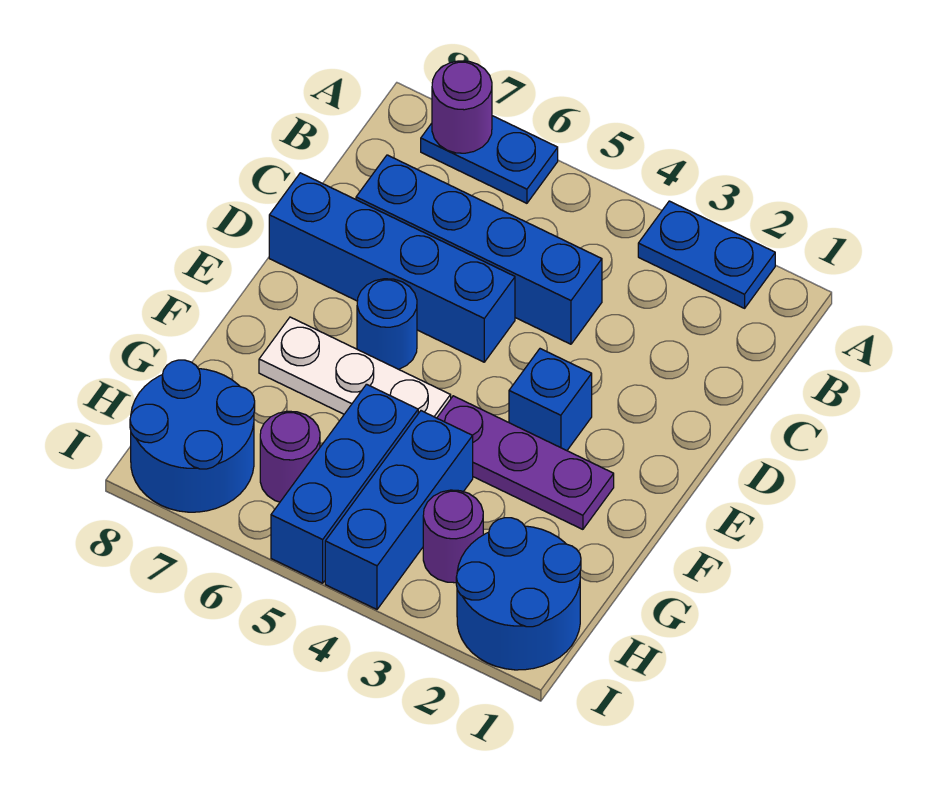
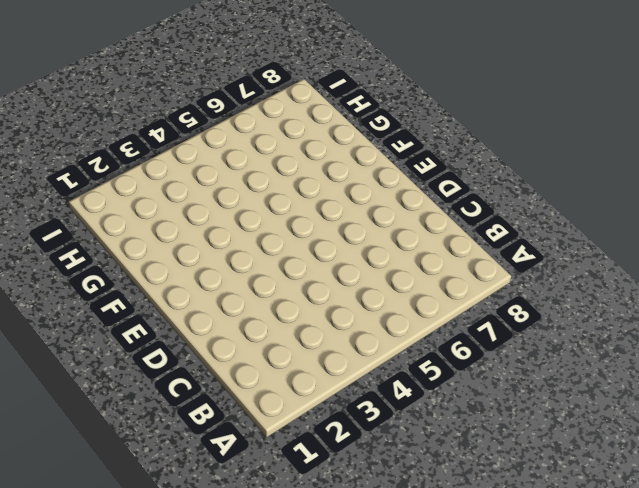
none -> blue 1x2 plate [638,201,775,308]
none -> blue 1x2 plate [421,116,558,203]
none -> blue 1x4 brick [356,155,602,344]

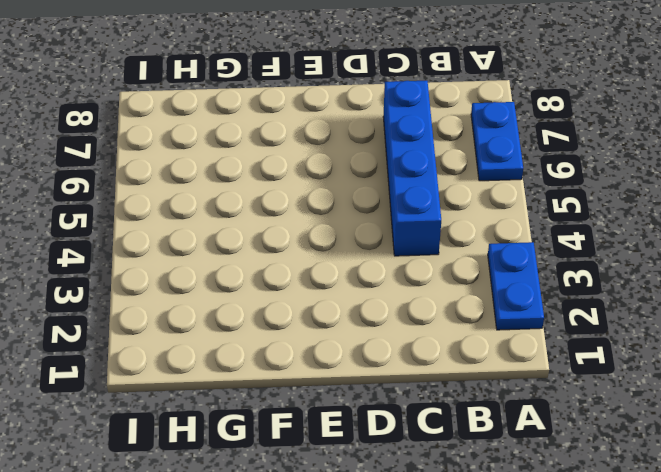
none -> blue 1x4 brick [269,173,515,362]
none -> blue 1x1 brick [509,349,592,451]
none -> blue 1x1 round brick [357,279,417,369]

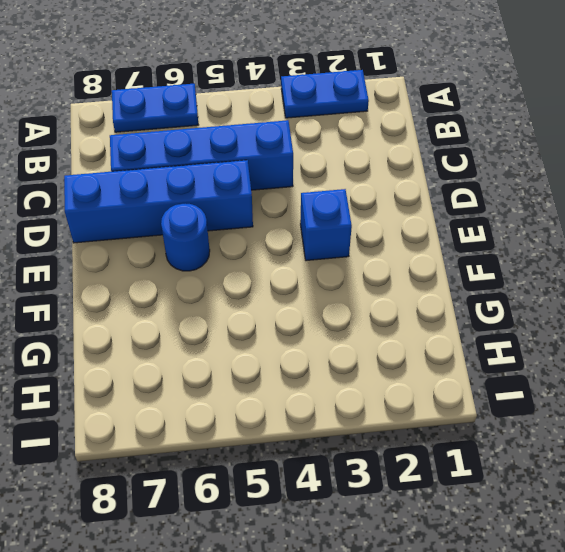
none -> purple 1x3 plate [437,396,614,529]
none -> white 1x3 plate [259,317,451,418]
none -> blue 1x3 brick [325,411,473,609]

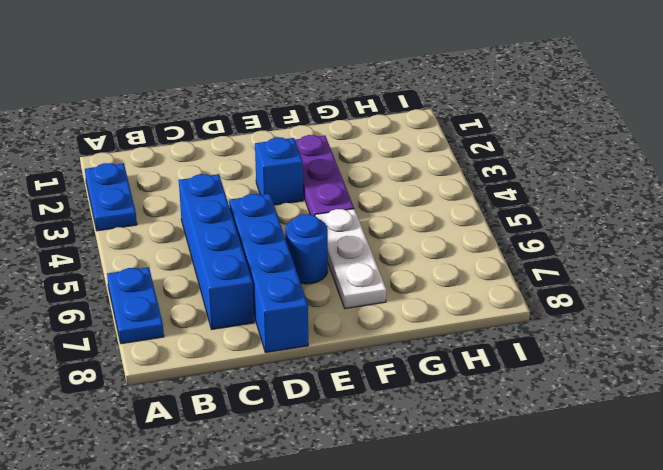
none -> blue 1x3 brick [325,411,473,609]
none -> blue 1x3 brick [271,384,418,583]
none -> blue 2x2 round brick [456,518,581,670]

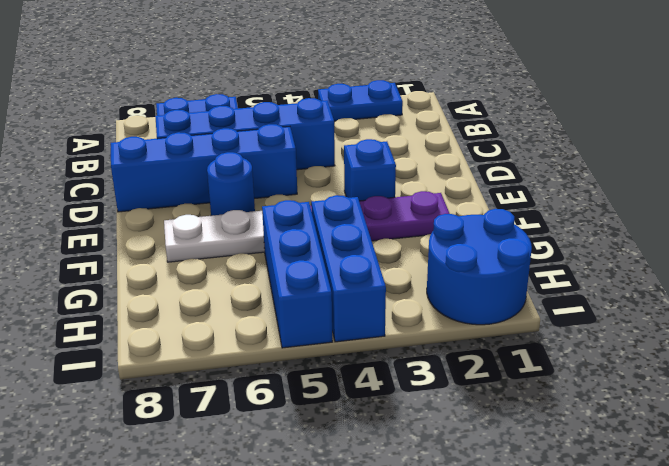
none -> purple 1x1 round brick [423,490,483,583]
none -> purple 1x1 round brick [260,411,320,502]
none -> blue 2x2 round brick [130,360,255,512]

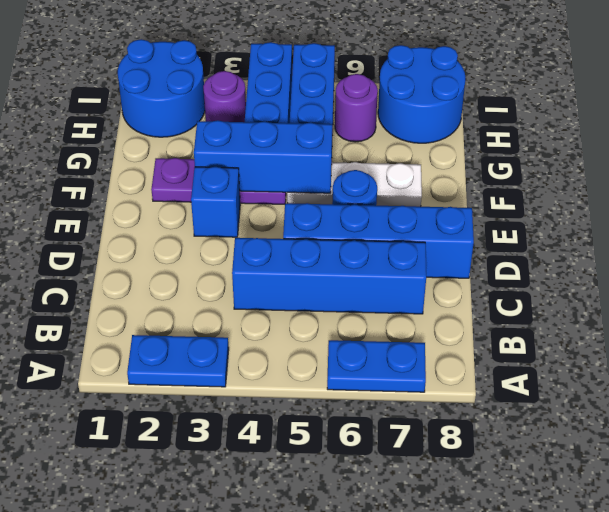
blue 1x3 brick [194,120,332,193] -> none
none -> purple 1x1 round brick [432,61,492,153]

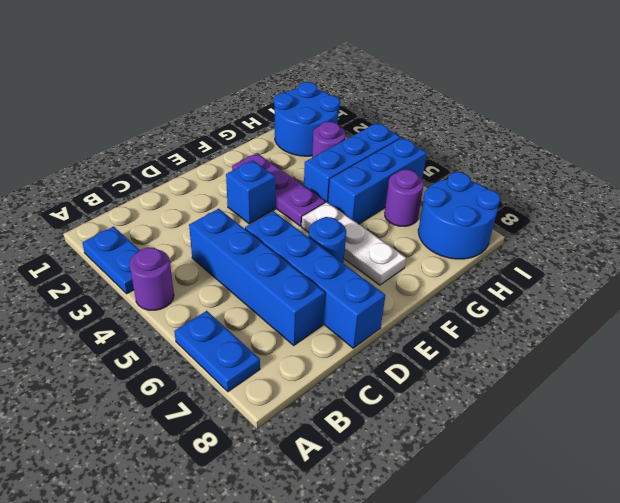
purple 1x1 round brick [129,248,174,310] -> purple 1x1 round brick moved to [432,61,492,153]

